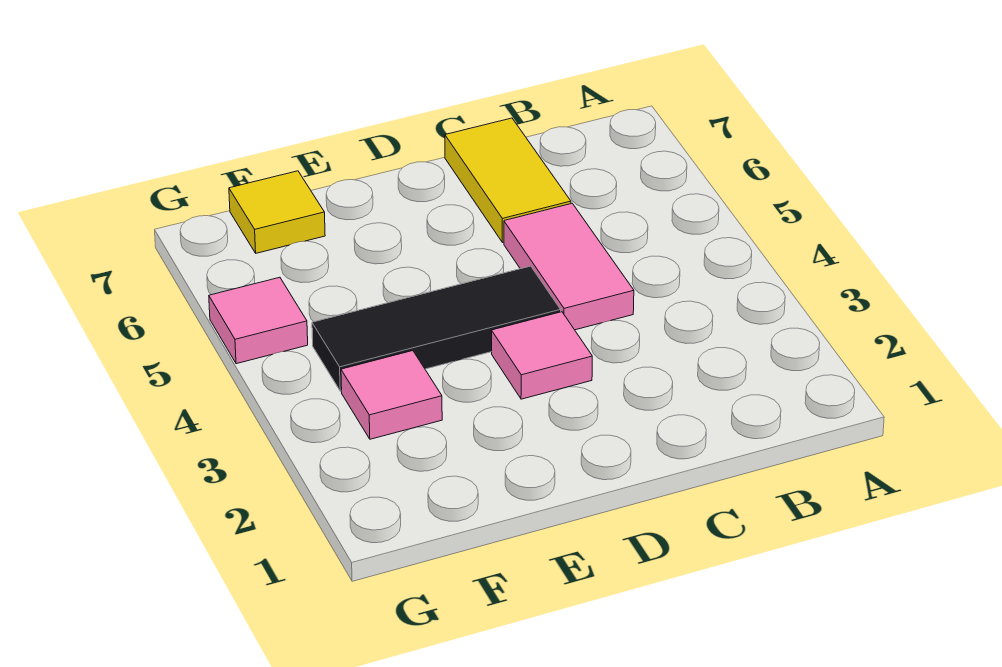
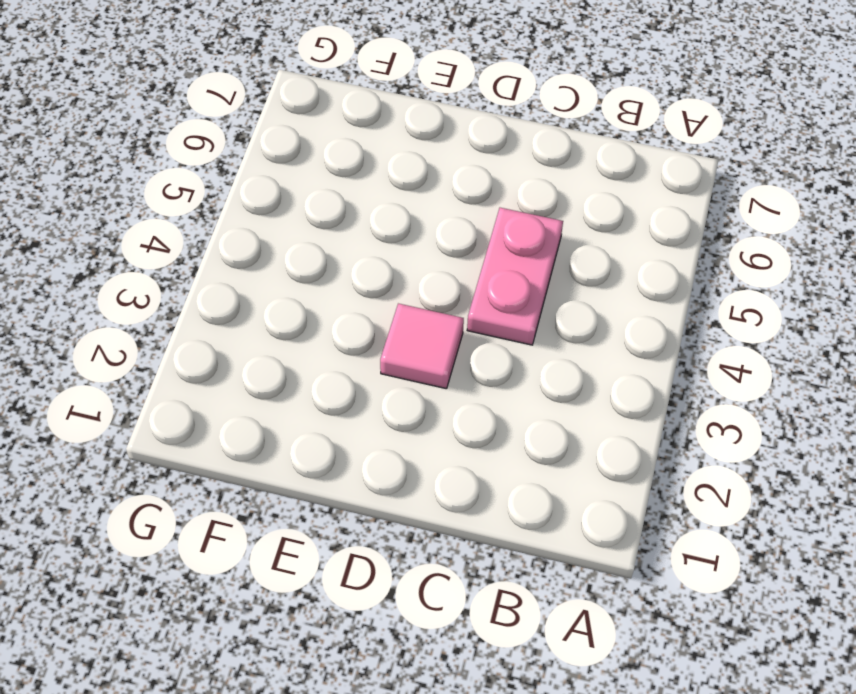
pink 1x2 plate [467,208,563,345] -> pink 1x2 tile [504,204,634,330]
none -> yellow 1x2 tile [445,118,571,242]
none -> black 1x3 tile [312,266,561,391]

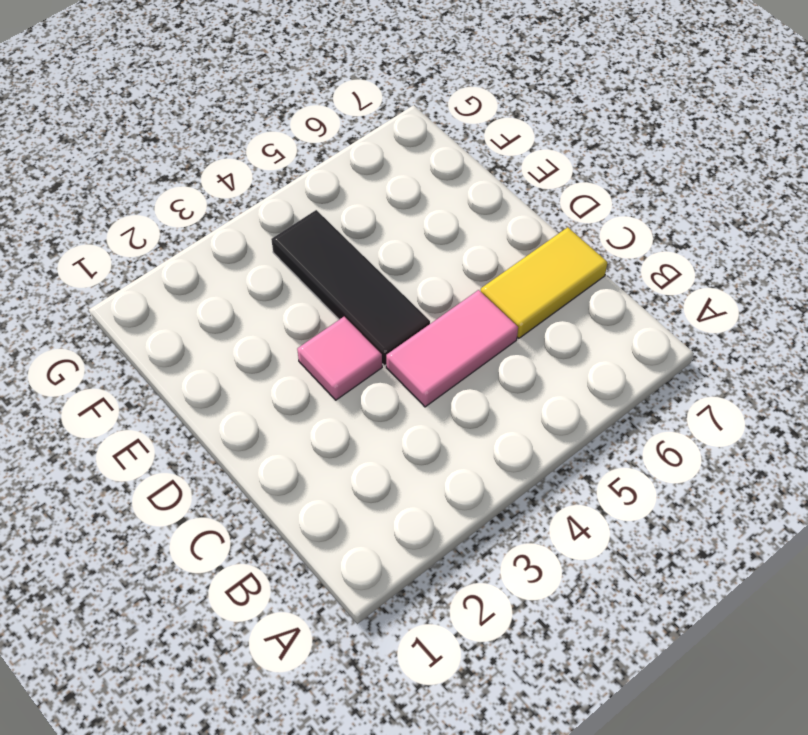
none -> pink 1x1 tile [341,351,442,439]
none -> yellow 1x1 tile [229,171,325,253]

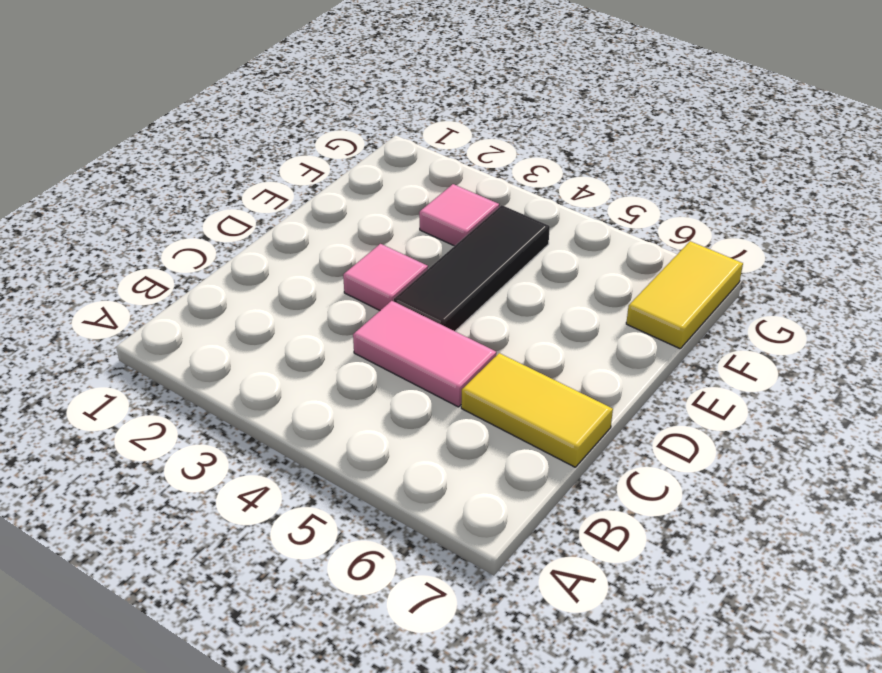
yellow 1x2 tile [626,241,743,349] -> yellow 1x1 tile [229,171,325,253]
none -> pink 1x1 tile [209,277,308,364]

